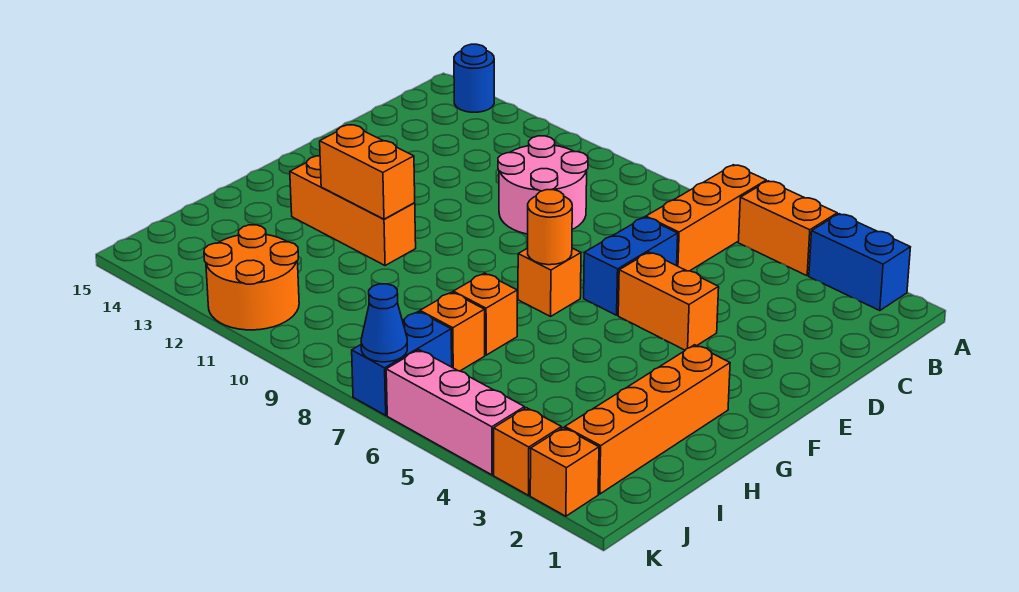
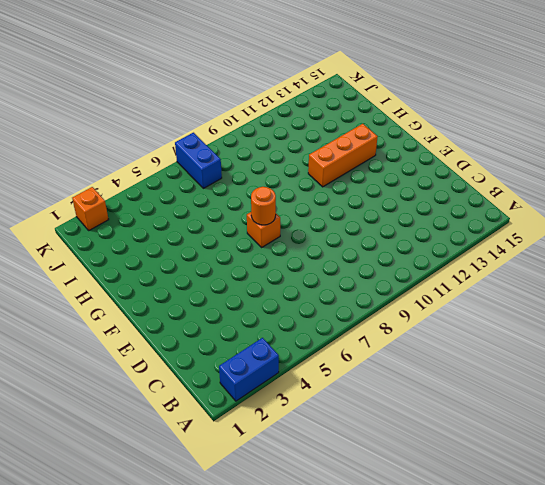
none -> orange 1x2 brick [738,181,837,276]
none -> orange 1x3 brick [646,165,766,271]
none -> blue 1x1 round brick [454,44,494,112]

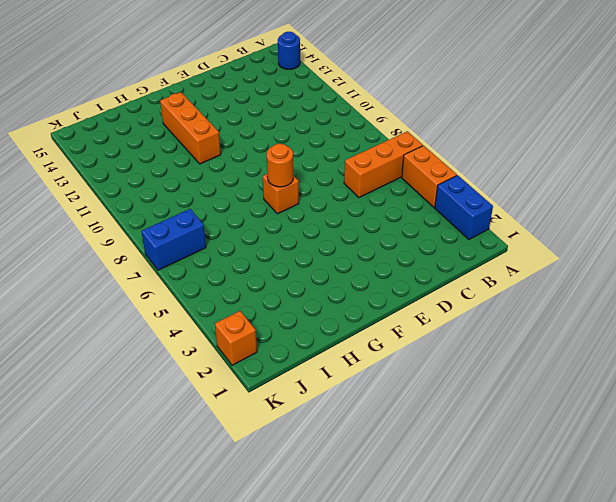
none -> pink 2x2 round brick [498,136,588,234]
none -> blue 1x2 brick [584,217,678,315]
none -> orange 1x2 brick [618,252,719,350]

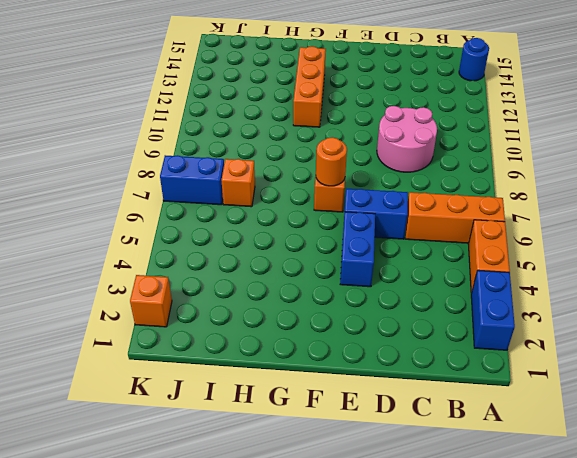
blue 1x2 brick [340,212,375,287] -> orange 1x2 brick [618,252,719,350]
none -> orange 1x4 brick [565,345,730,494]
none -> orange 1x1 brick [453,273,517,355]
none -> orange 2x2 round brick [204,225,299,330]

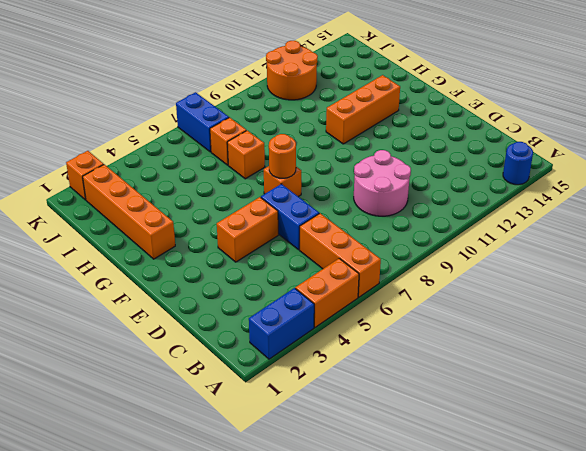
none -> orange 1x1 brick [494,408,561,495]
none -> pink 1x3 brick [386,350,525,475]
none -> orange 1x2 brick [320,125,415,219]

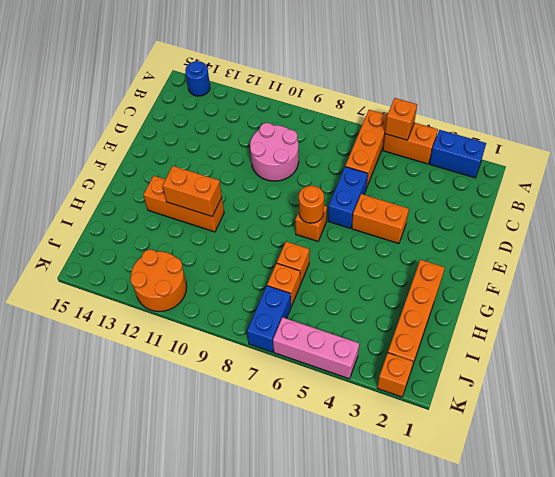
orange 1x1 brick [385,98,417,140] -> orange 1x1 brick moved to [494,408,561,495]
none -> blue 1x1 cone [361,284,407,362]

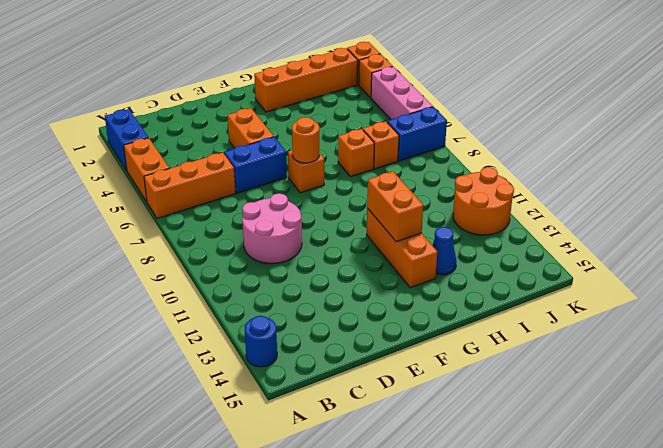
blue 1x1 cone [432,227,456,275] -> blue 1x1 cone moved to [361,284,407,362]

